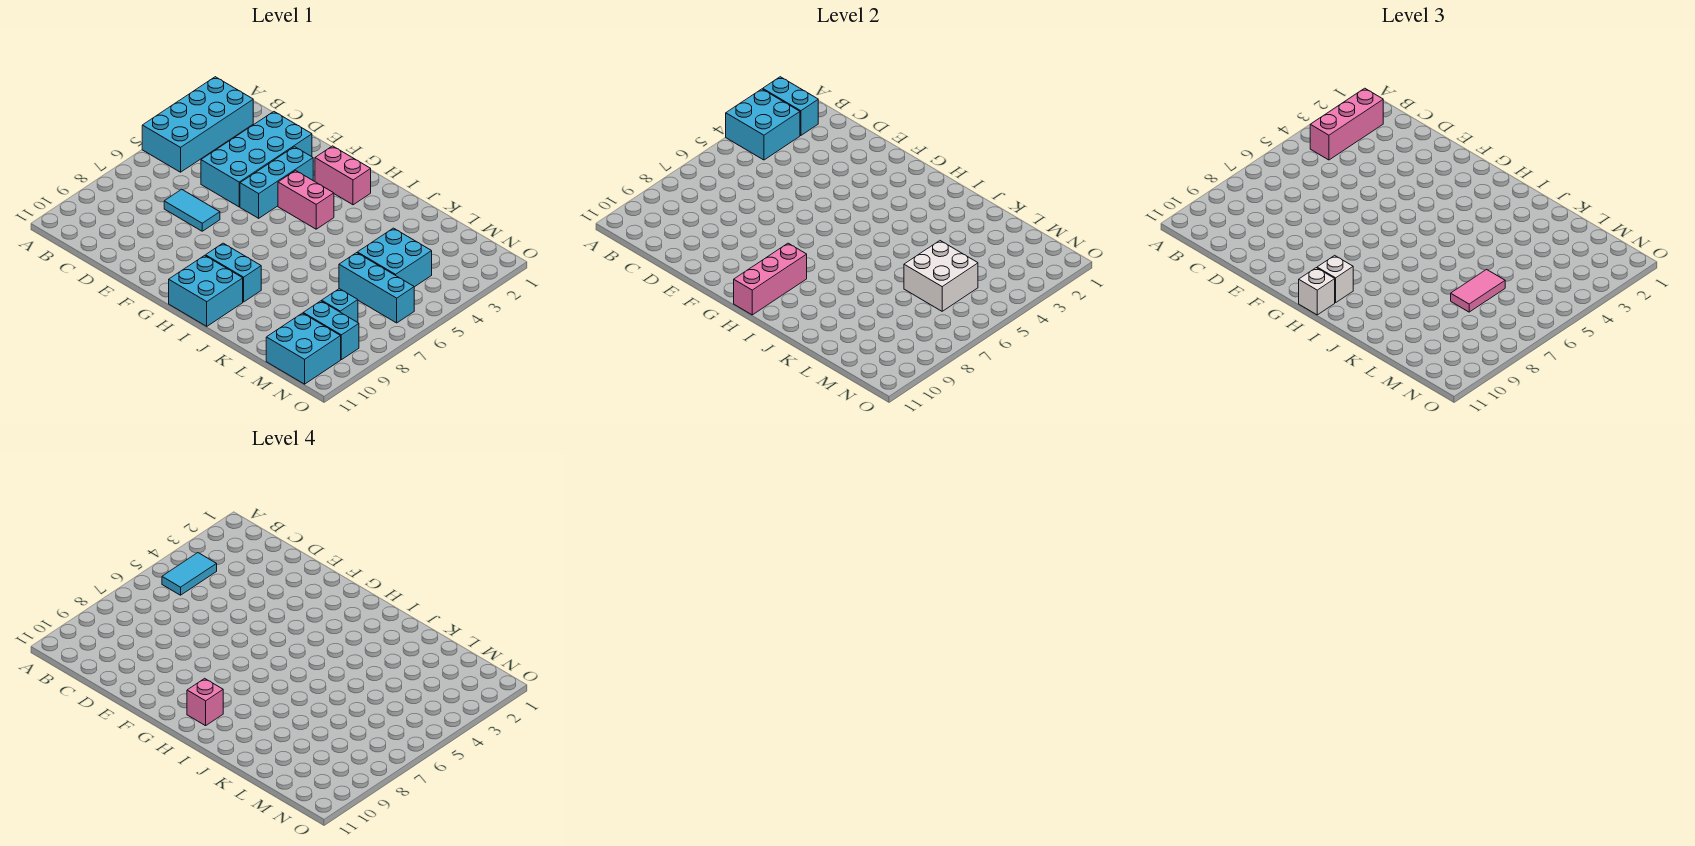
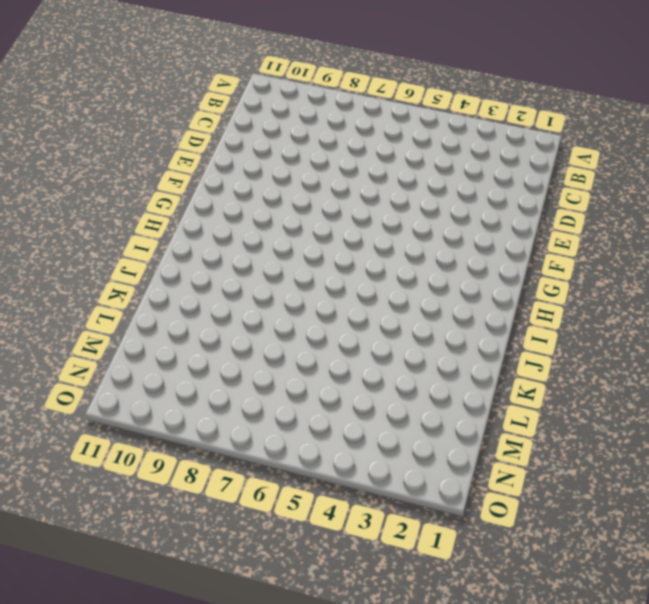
none -> cyan 2x4 brick [142,77,253,172]
none -> cyan 2x4 brick [201,112,312,207]
none -> cyan 1x2 tile [164,189,220,231]

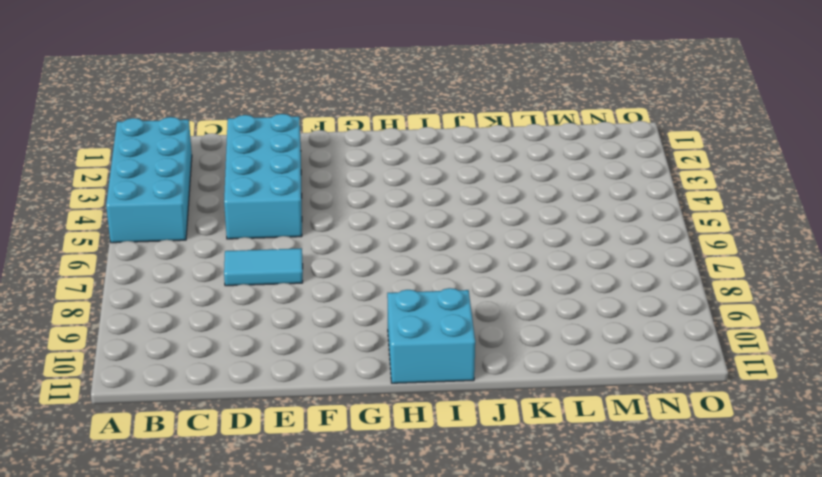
none -> cyan 1x3 brick [240,147,313,218]
none -> pink 1x2 brick [315,146,371,205]
none -> pink 1x2 brick [278,170,334,229]

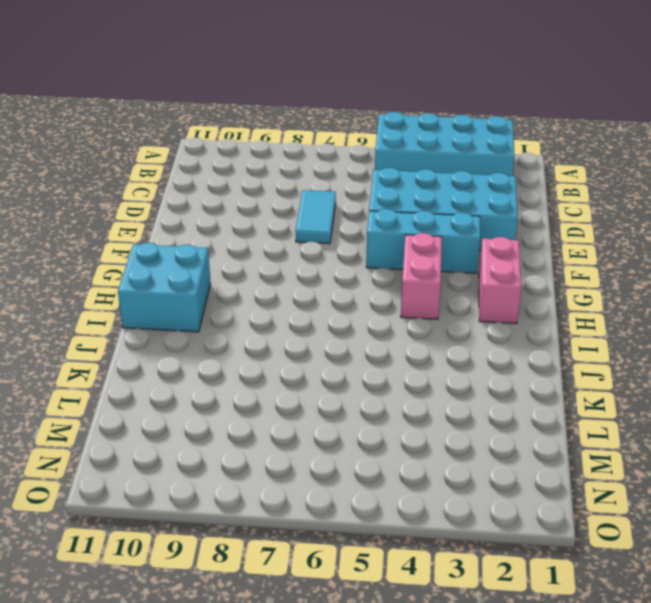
none -> cyan 1x2 brick [206,243,261,302]
none -> cyan 2x2 brick [357,228,432,287]
none -> cyan 1x3 brick [339,253,414,323]

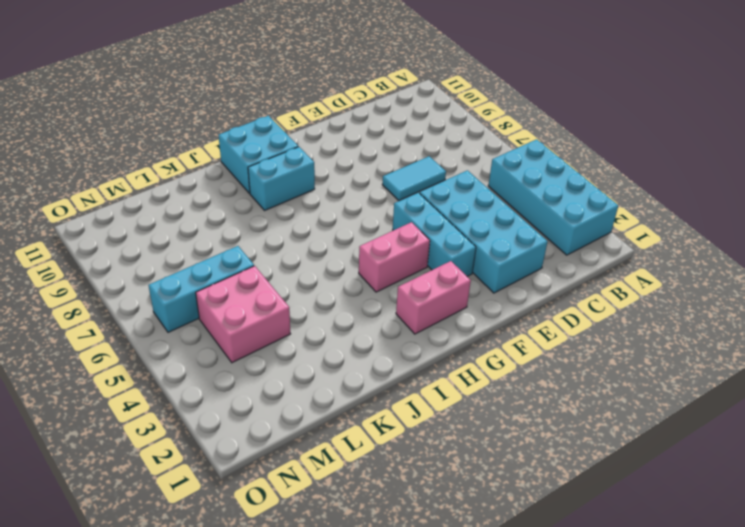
pink 2x2 brick [196,266,290,363] -> cyan 2x2 brick [357,228,432,287]
none -> cyan 1x1 brick [322,289,358,322]
none -> cyan 1x2 brick [303,301,359,360]
none -> cyan 2x2 brick [266,313,341,384]

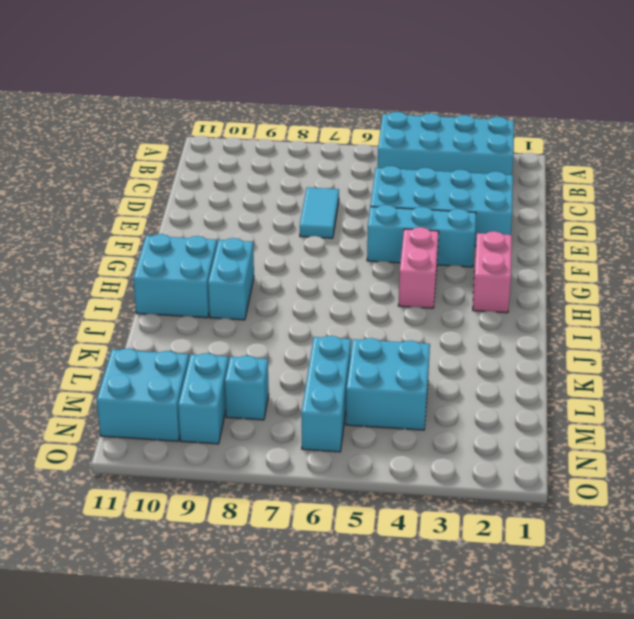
none -> cyan 1x2 brick [763,77,818,136]
none -> cyan 2x2 brick [726,89,800,160]
none -> pink 1x3 brick [734,243,807,315]

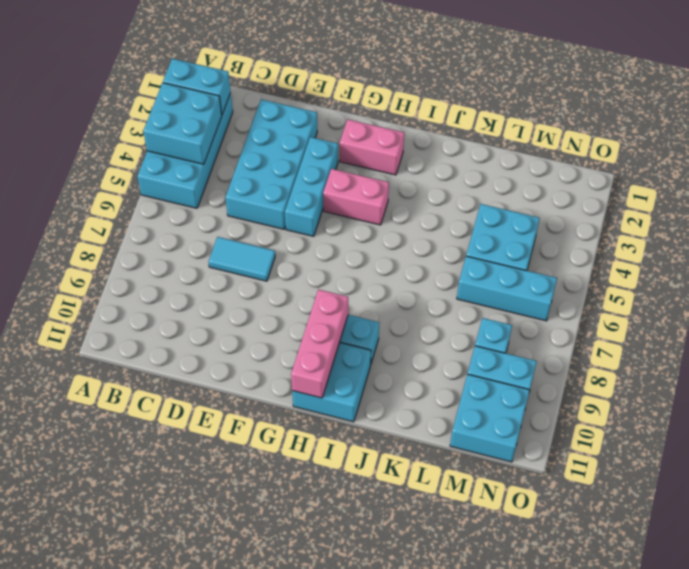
none -> white 2x2 brick [904,241,978,311]
none -> pink 1x3 brick [1310,88,1383,160]
none -> white 1x1 brick [1317,255,1353,303]

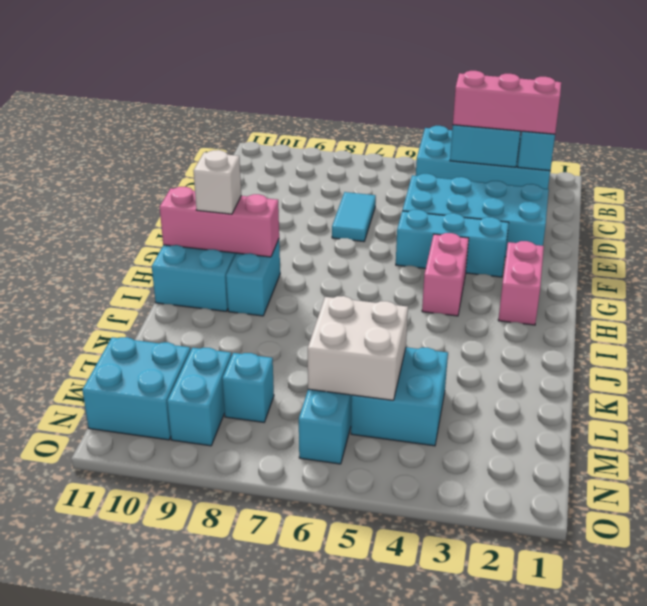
none -> white 1x1 brick [1299,268,1335,315]
none -> pink 1x2 tile [1451,269,1505,312]
none -> cyan 1x2 tile [162,553,217,595]

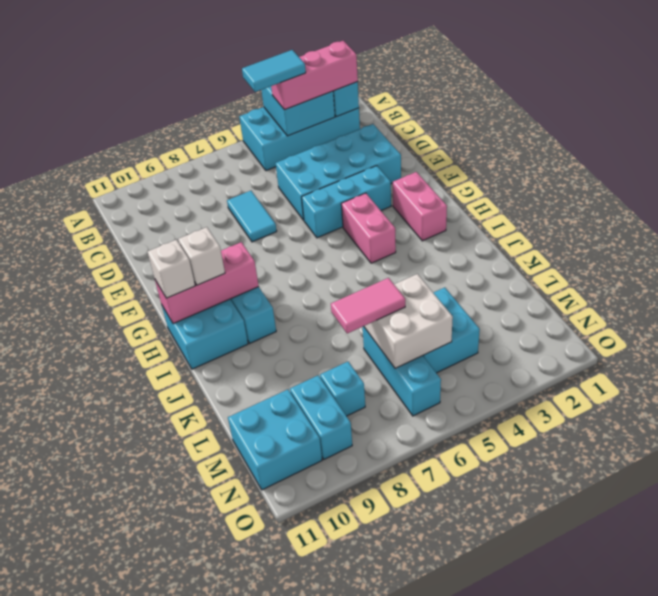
none -> pink 1x1 brick [187,678,223,726]

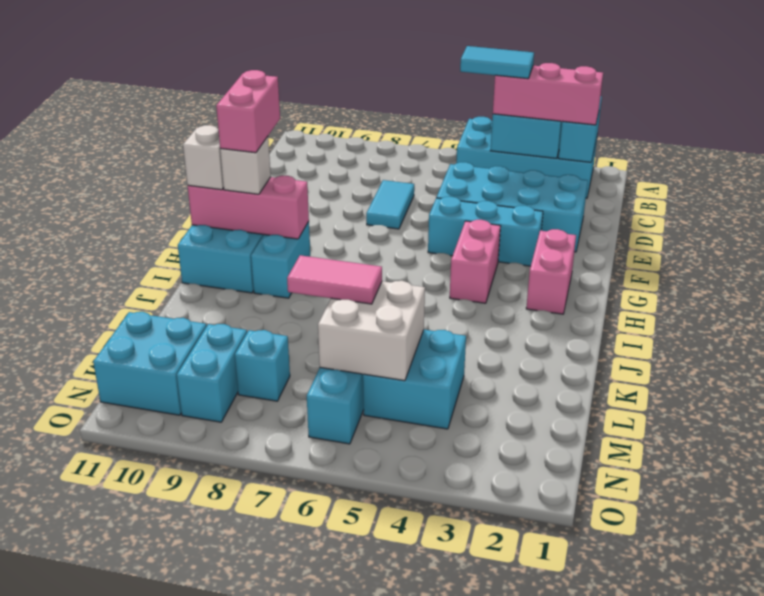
pink 1x2 brick [216,70,280,153] -> pink 1x1 brick [187,678,223,726]

